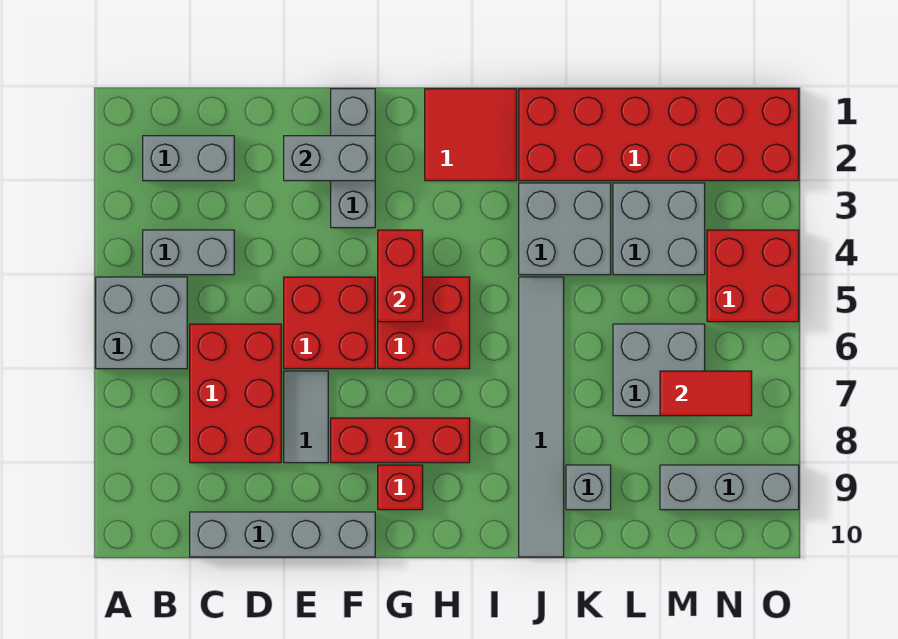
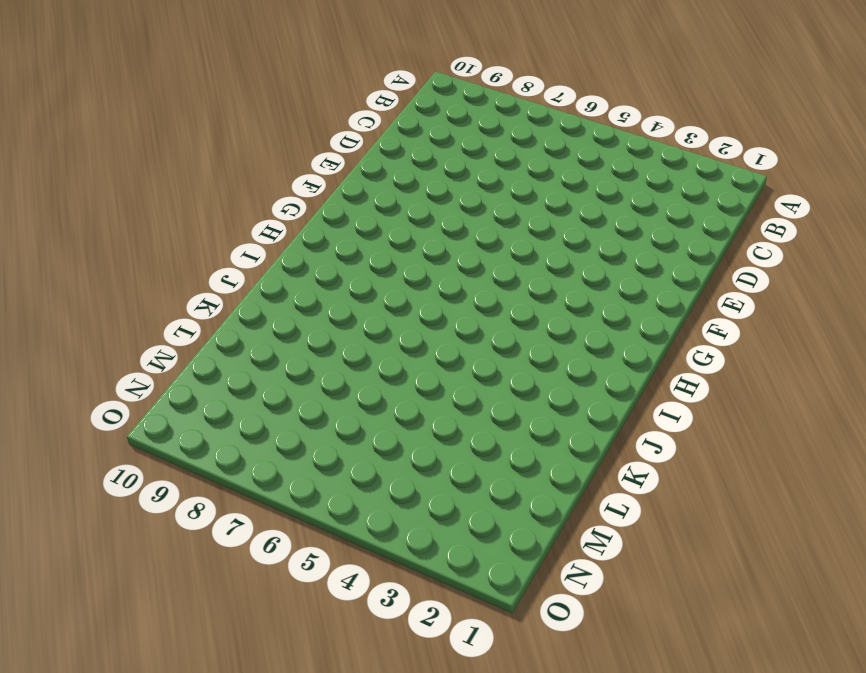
none -> grey 2x2 brick [96,277,187,369]
none -> grey 1x2 brick [143,136,234,181]
none -> grey 1x2 brick [143,230,234,275]

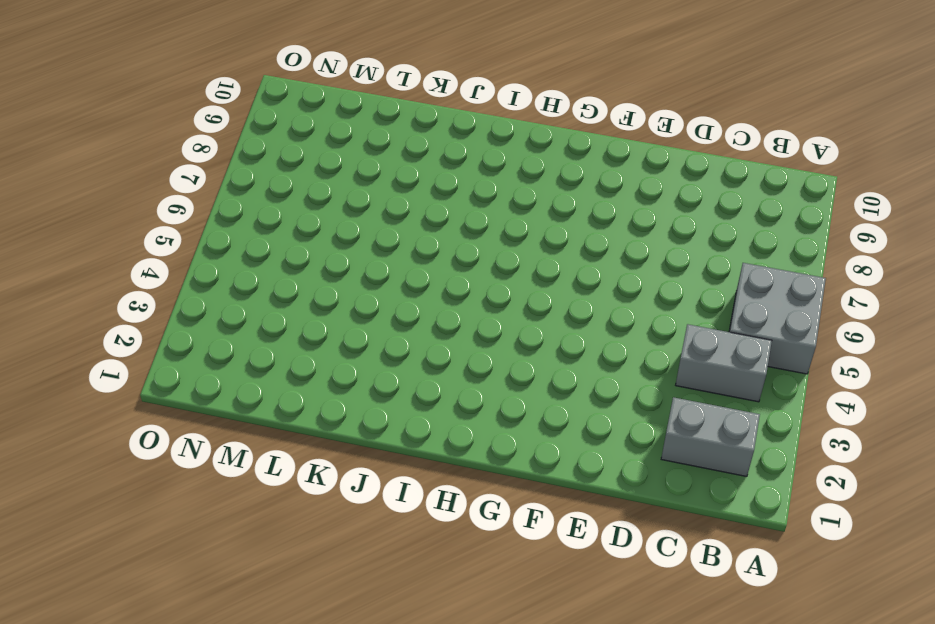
none -> red 2x3 brick [190,324,281,463]
none -> grey 1x4 brick [190,512,375,557]
none -> red 2x2 brick [284,277,375,369]

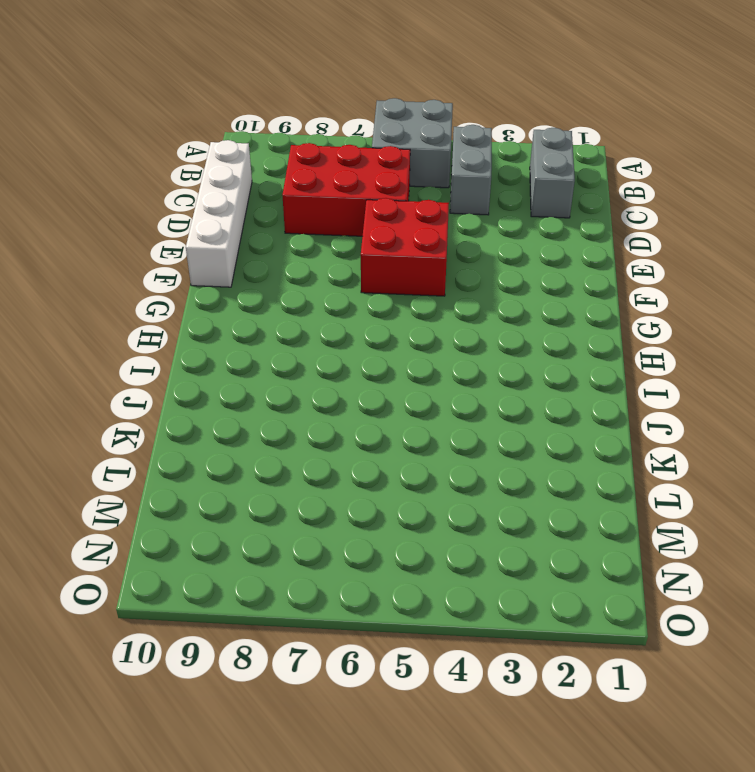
white 1x4 brick [186,140,252,287] -> grey 1x4 brick [190,512,375,557]
none -> grey 1x2 tile [284,371,328,463]
none -> grey 1x3 brick [331,89,375,228]
none -> red 1x3 brick [331,418,470,463]

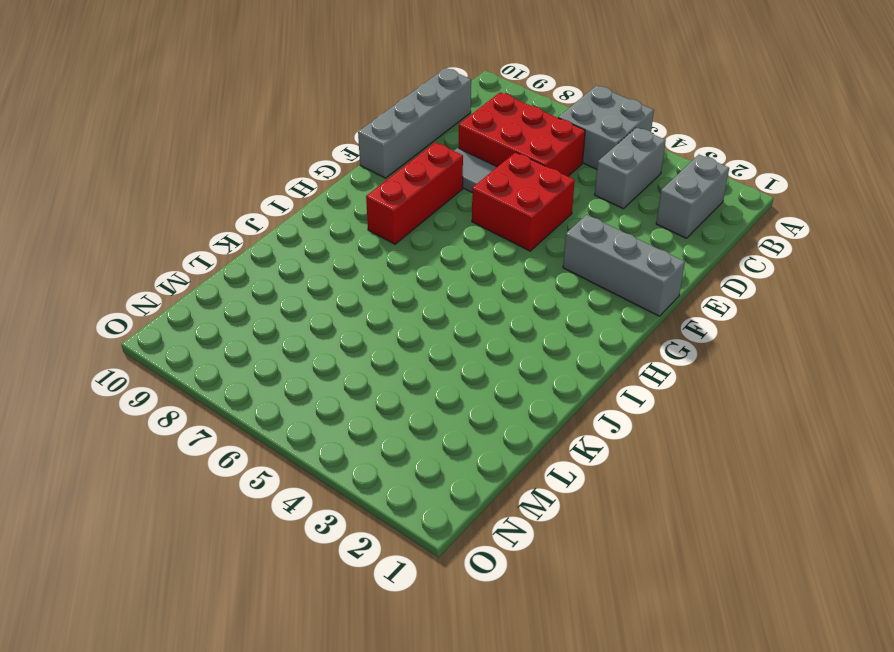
none -> red 2x2 brick [378,277,470,369]
none -> red 1x1 brick [378,465,423,510]
none -> red 2x2 tile [425,89,517,181]

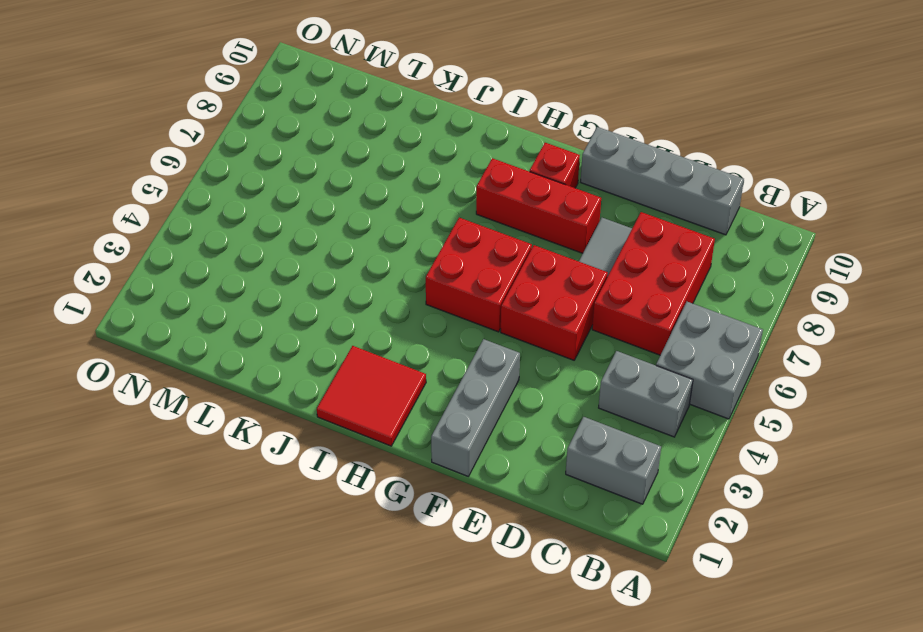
none -> red 2x6 brick [519,89,799,181]
none -> grey 2x2 brick [519,183,611,275]
none -> grey 1x6 tile [519,277,564,557]

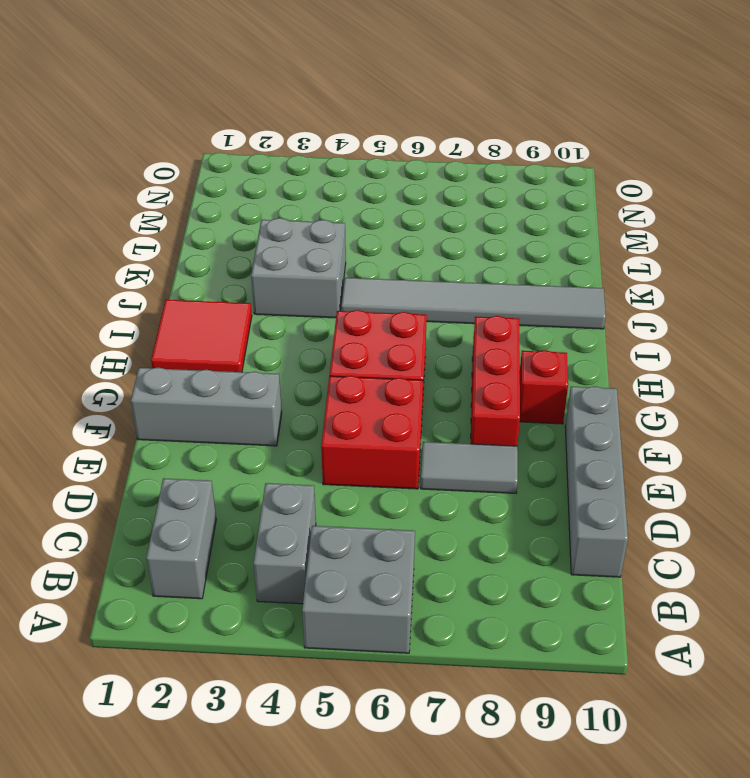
none -> red 2x3 brick [190,324,281,463]
none -> red 2x6 brick [519,89,799,181]
none -> grey 1x1 brick [566,465,611,510]

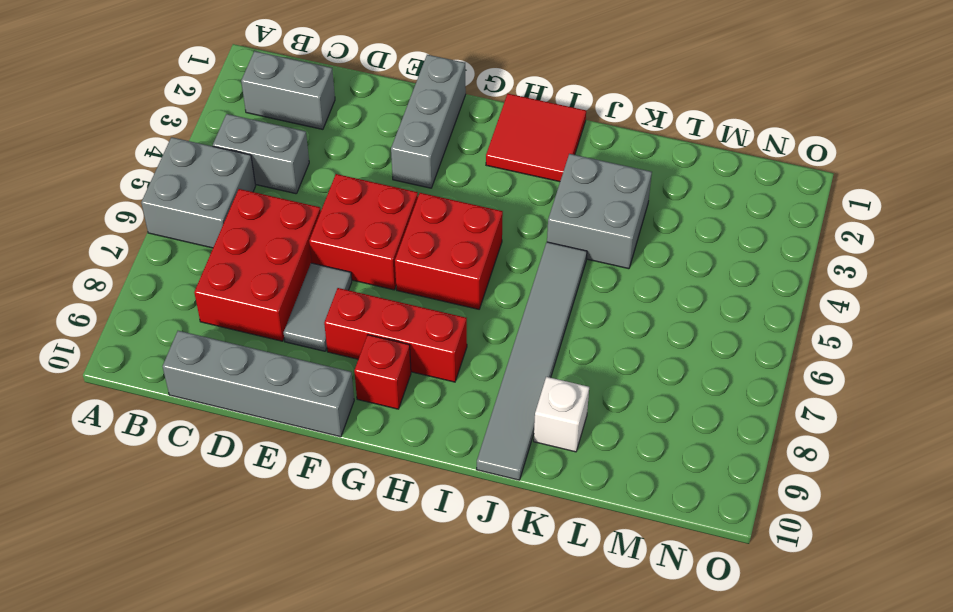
white 1x1 brick [534,377,589,452] -> grey 1x1 brick [566,465,611,510]
none -> red 2x6 brick [519,89,799,181]
none -> grey 2x2 brick [613,183,705,275]
none -> grey 2x2 brick [613,324,705,416]

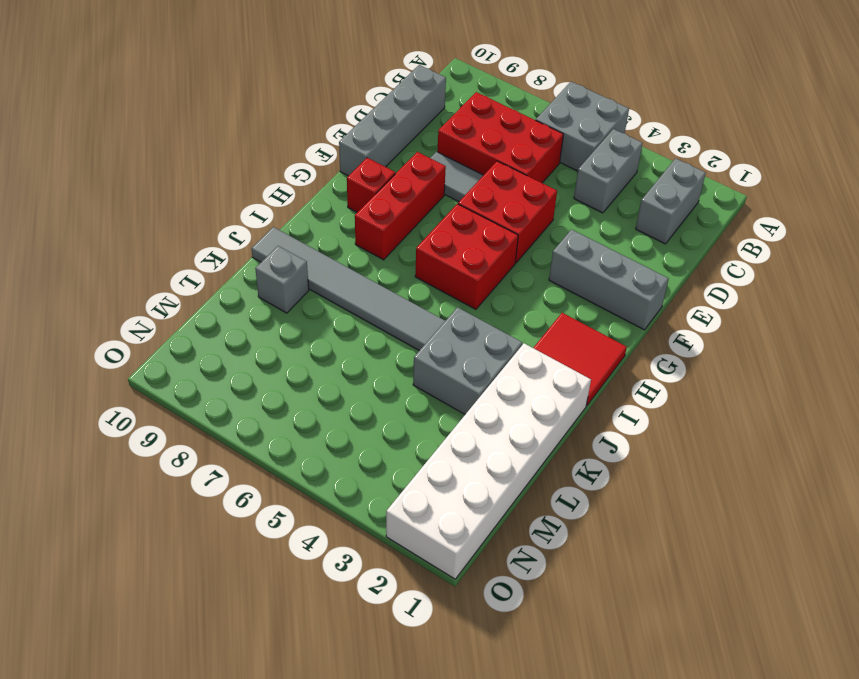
white 2x6 brick [386,343,591,579] -> red 2x6 brick [519,89,799,181]
none -> grey 2x2 brick [613,183,705,275]
none -> grey 2x2 brick [613,324,705,416]
none -> grey 1x3 brick [660,465,799,510]

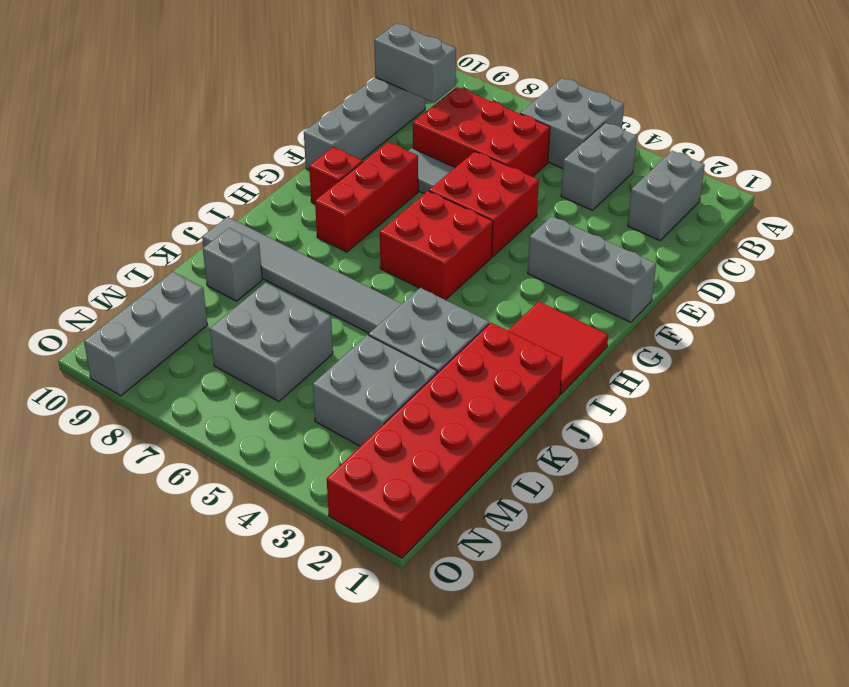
grey 1x2 brick [374,23,456,103] -> grey 1x2 brick turned to [284,136,375,181]
none -> red 2x2 brick [707,230,799,322]
none -> red 1x2 brick [378,230,423,322]
none -> red 1x2 tile [660,371,752,416]

